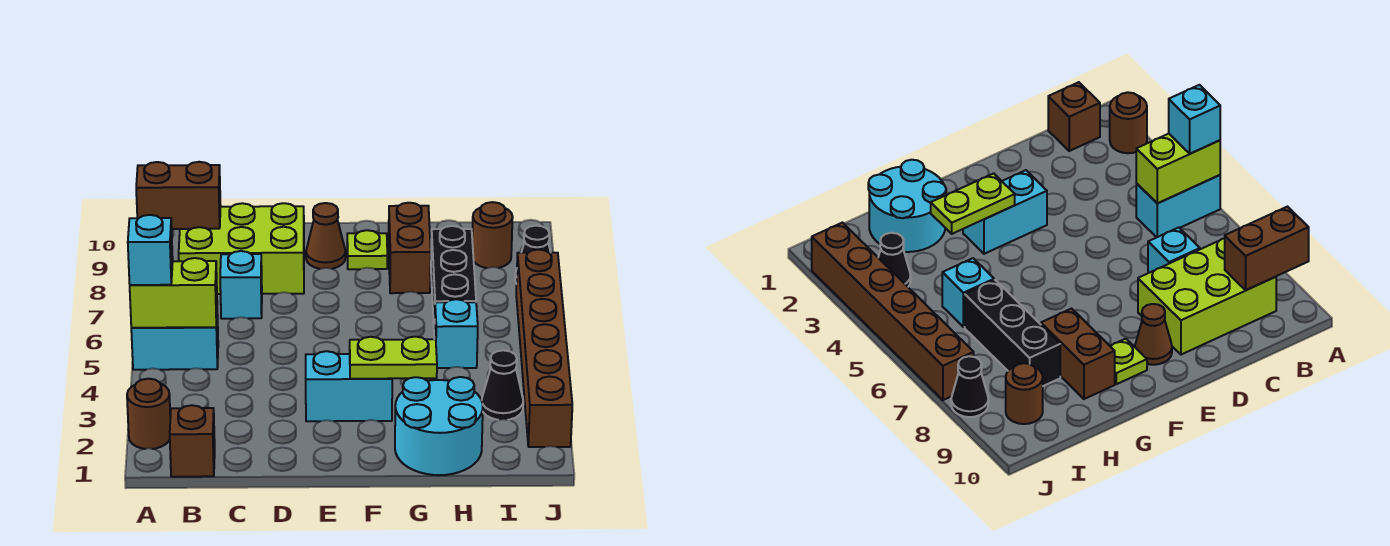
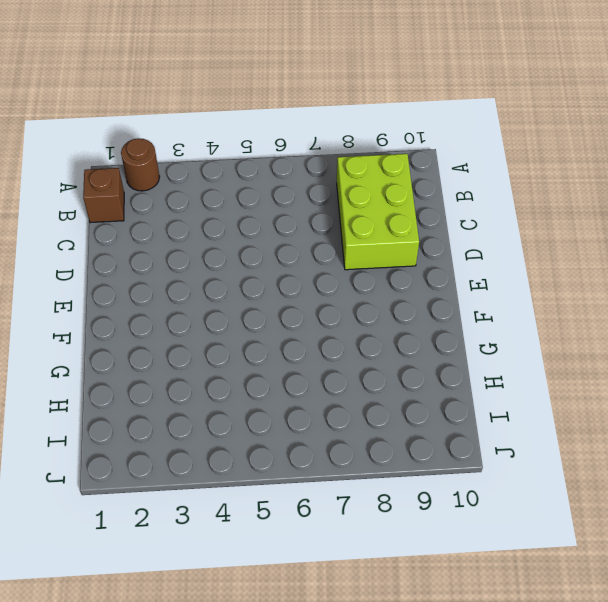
none -> cyan 1x2 brick [131,314,218,370]
none -> cyan 1x1 brick [220,251,262,319]
none -> cyan 1x2 brick [306,351,392,421]

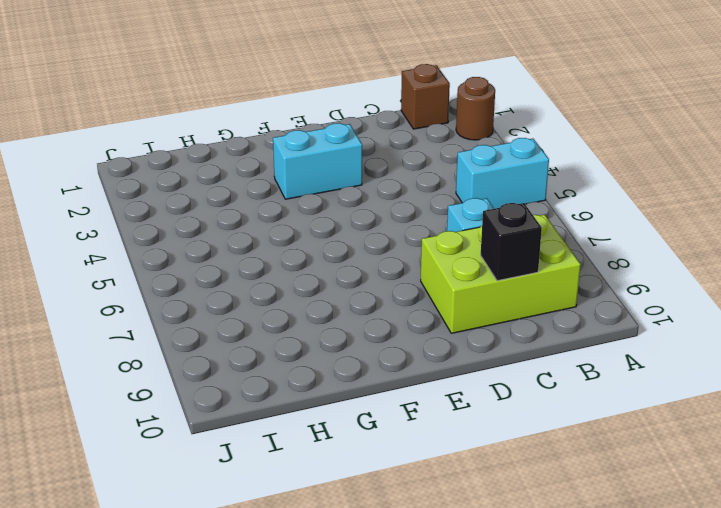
black 1x1 brick [481,203,542,281] -> none
none -> brown 1x1 cone [306,203,346,269]
none -> lime 1x1 plate [347,230,387,269]
none -> cyan 2x2 round brick [395,377,483,475]

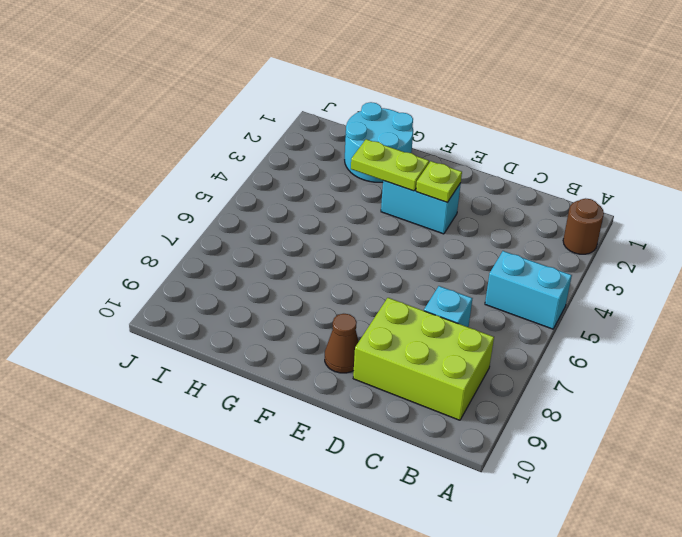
lime 1x1 plate [416,161,462,203] -> lime 1x1 plate moved to [347,230,387,269]
none -> brown 1x1 brick [170,405,215,477]
none -> brown 1x2 brick [389,203,431,293]
none -> cyan 1x1 brick [435,299,478,368]

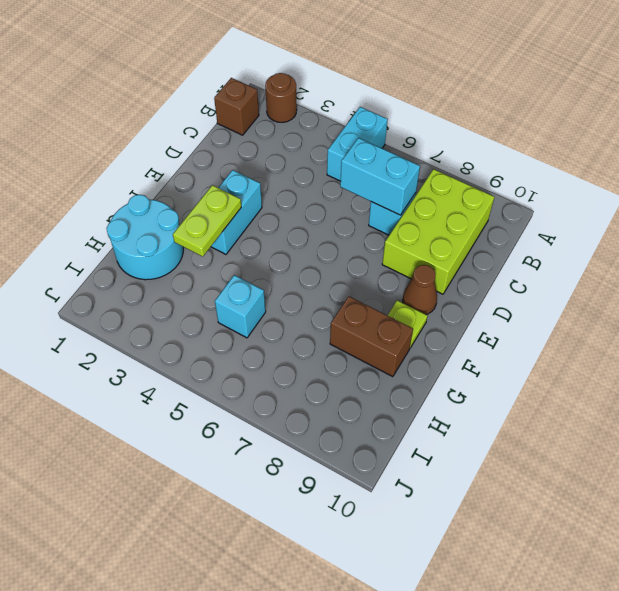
cyan 1x2 brick [340,138,420,215] -> none
none -> black 1x3 brick [431,226,476,339]
none -> black 1x1 cone [482,350,523,420]
none -> brown 1x1 round brick [472,202,513,268]

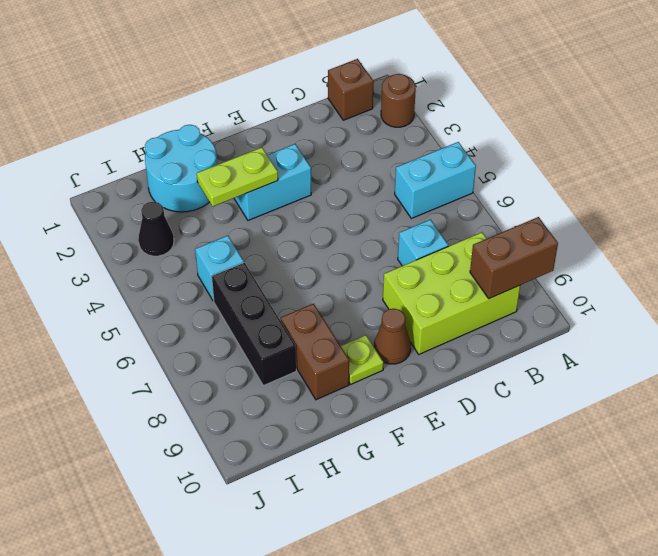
none -> brown 1x1 round brick [472,202,513,268]
none -> brown 1x6 brick [516,250,572,447]
none -> black 1x1 cone [515,226,551,284]

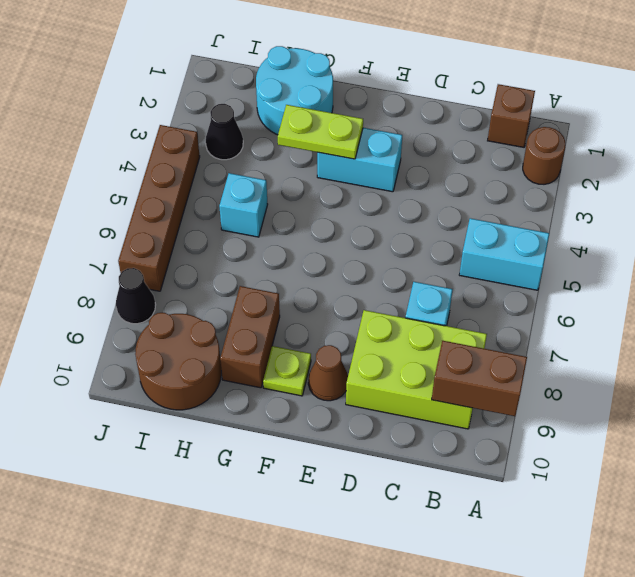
brown 2x2 round brick [135,313,221,410] -> brown 1x1 round brick [472,202,513,268]
brown 1x4 brick [118,125,200,291] -> brown 1x6 brick [516,250,572,447]
none -> black 1x3 brick [431,226,476,339]
none -> lime 1x2 brick [130,258,217,328]
none -> cyan 1x1 brick [128,215,173,285]

